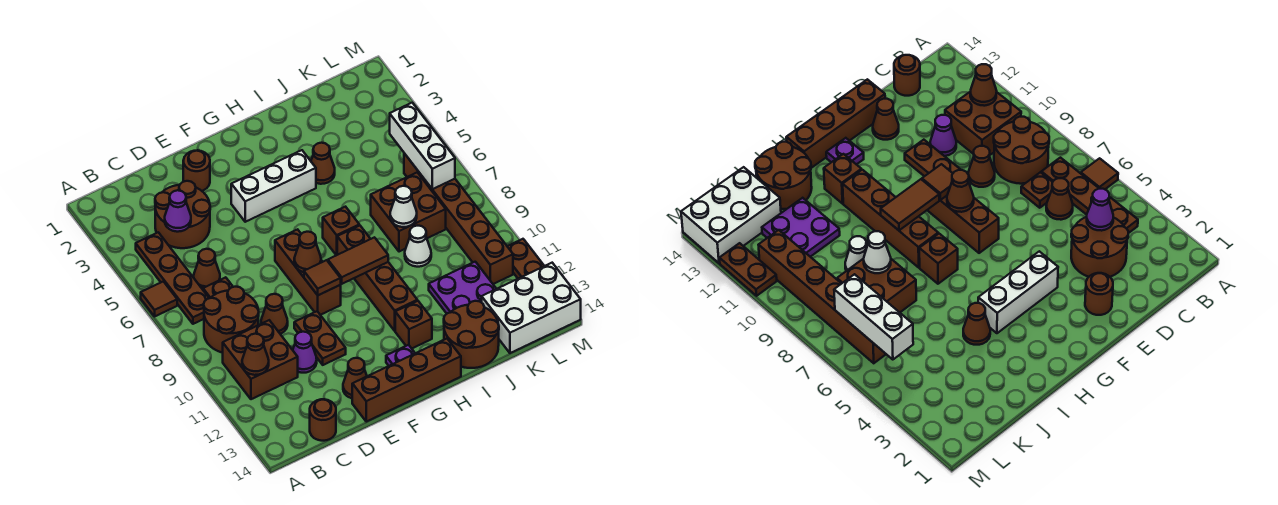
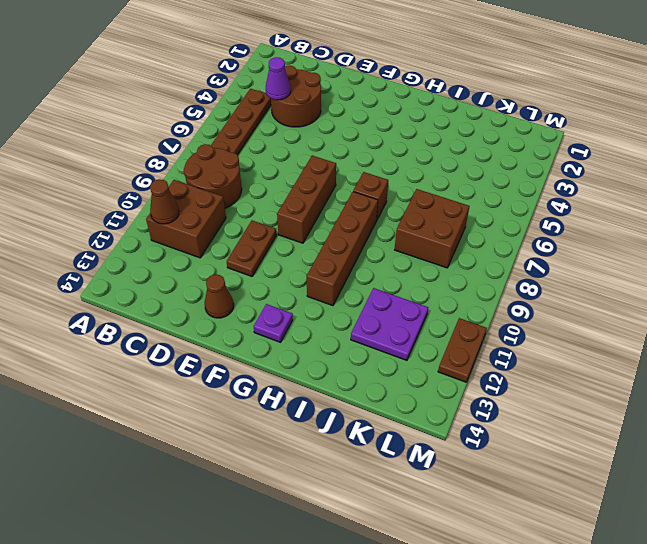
none -> brown 1x1 tile [141,281,177,316]
none -> brown 1x1 cone [194,249,220,289]
none -> brown 1x1 plate [203,277,233,298]
none -> brown 1x1 round brick [310,399,336,441]

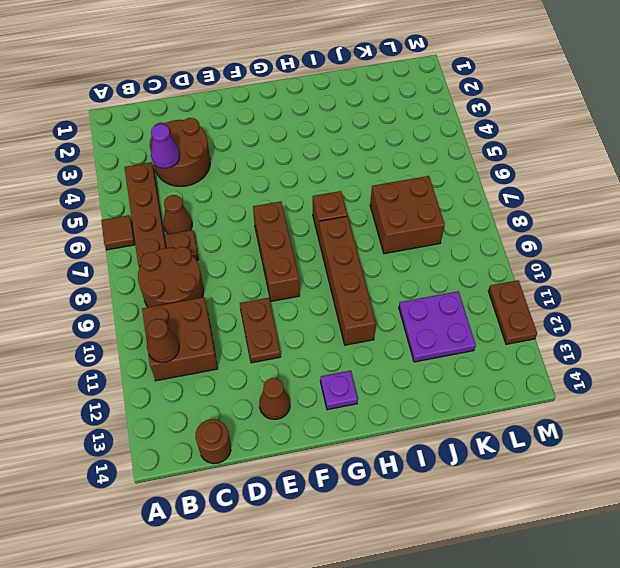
none -> brown 1x1 cone [261,294,288,334]
none -> purple 1x1 cone [293,332,317,373]
none -> brown 1x1 round brick [183,150,210,191]
none -> brown 1x4 brick [352,339,461,422]

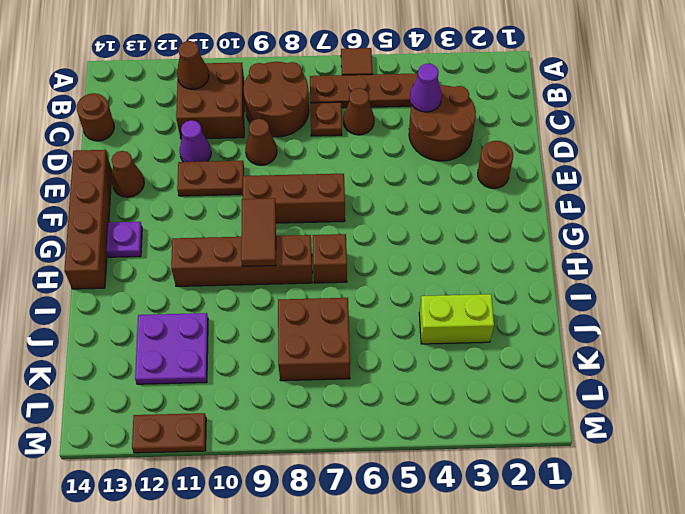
lime 1x2 brick [419,294,494,344] -> none
none -> white 1x3 brick [231,150,316,222]
none -> brown 1x1 brick [395,301,432,348]
none -> brown 1x1 cone [311,143,335,184]
none -> brown 2x2 round brick [444,301,499,368]

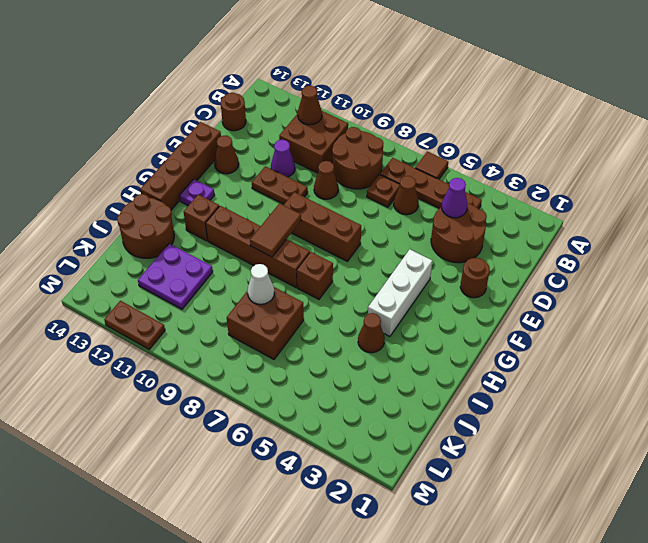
none -> white 1x1 cone [405,226,431,267]
none -> white 2x3 brick [482,263,581,353]
none -> brown 1x6 brick [404,153,513,284]
none -> brown 1x1 cone [294,232,321,272]

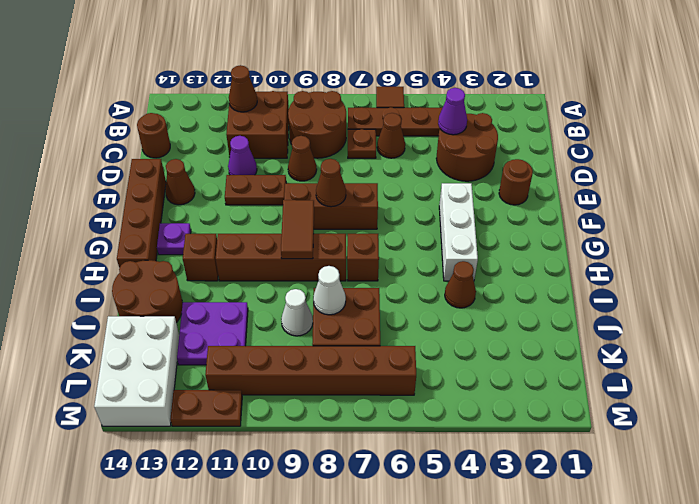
none -> brown 1x1 tile [304,260,341,295]
none -> white 1x3 brick [390,103,455,189]

